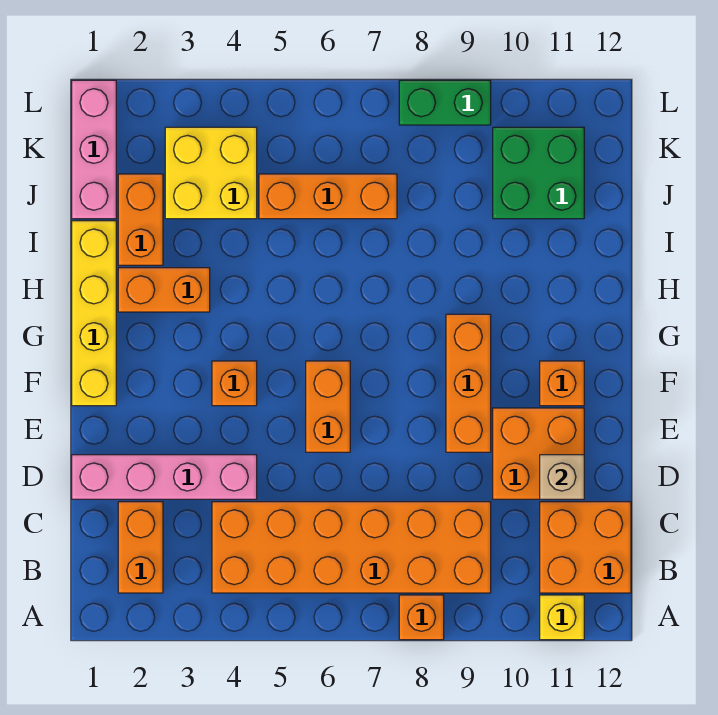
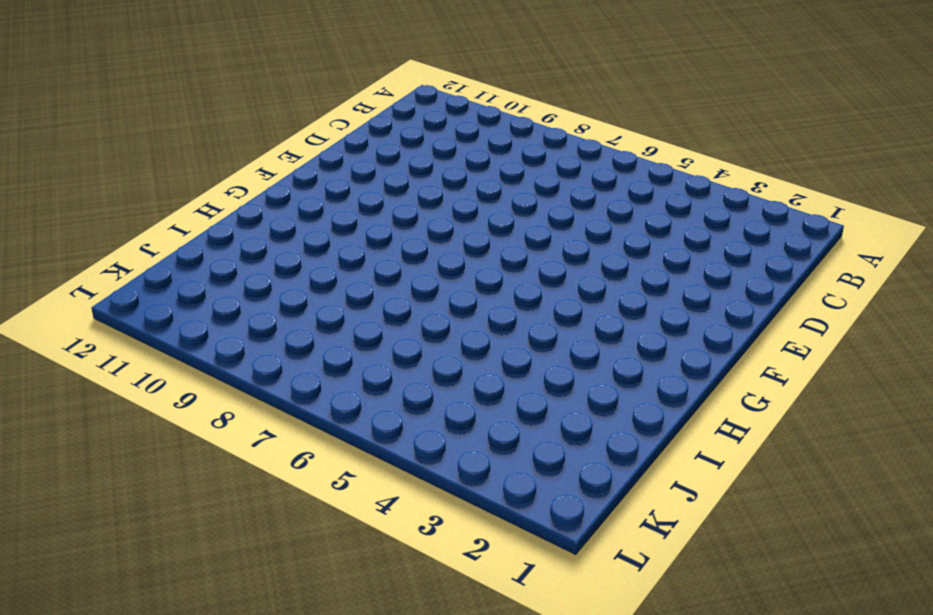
none -> orange 1x1 brick [399,595,444,640]
none -> yellow 1x1 brick [540,595,584,640]
none -> orange 1x2 brick [118,502,163,593]

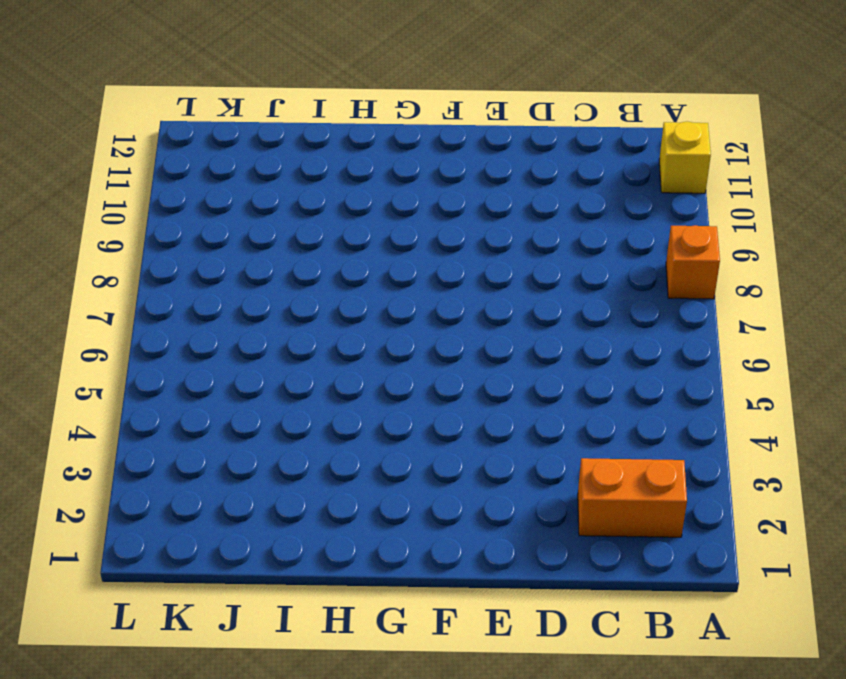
none -> orange 2x6 brick [212,502,491,593]
none -> orange 2x2 brick [540,502,631,593]
none -> pink 1x4 brick [72,455,257,499]

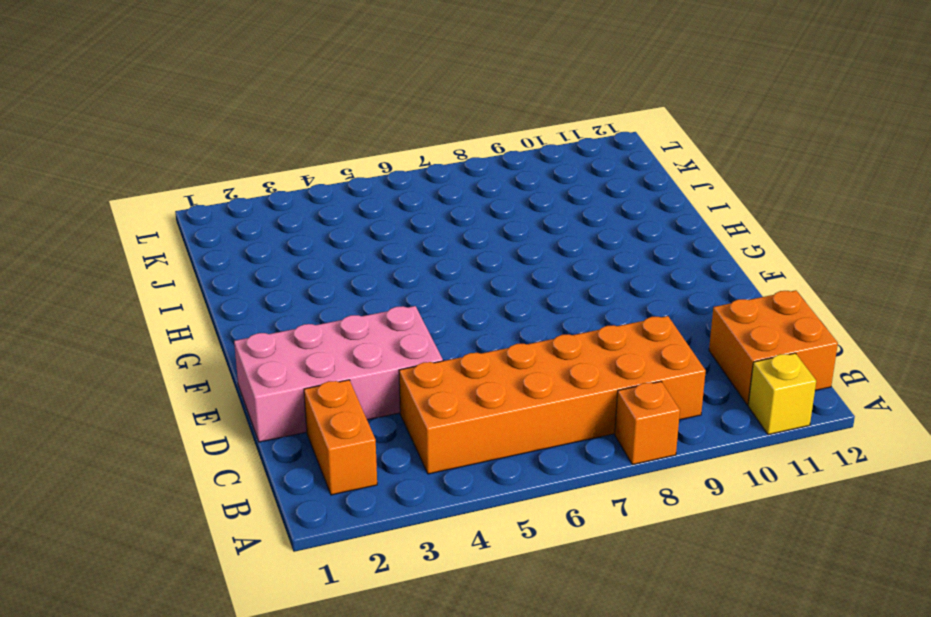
pink 2x4 brick [234,306,443,442] -> pink 1x4 brick [72,455,257,499]
none -> orange 2x2 brick [493,408,584,499]
none -> orange 1x2 brick [306,361,350,452]
none -> orange 1x3 brick [446,314,491,452]

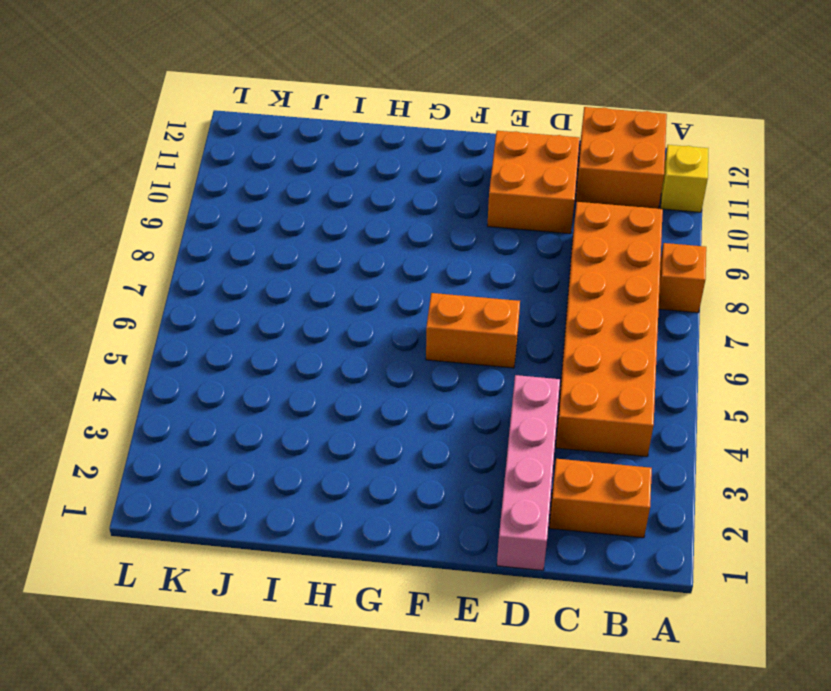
none -> orange 1x3 brick [446,314,491,452]
none -> yellow 1x4 brick [72,221,116,406]
none -> orange 1x1 brick [212,361,257,406]

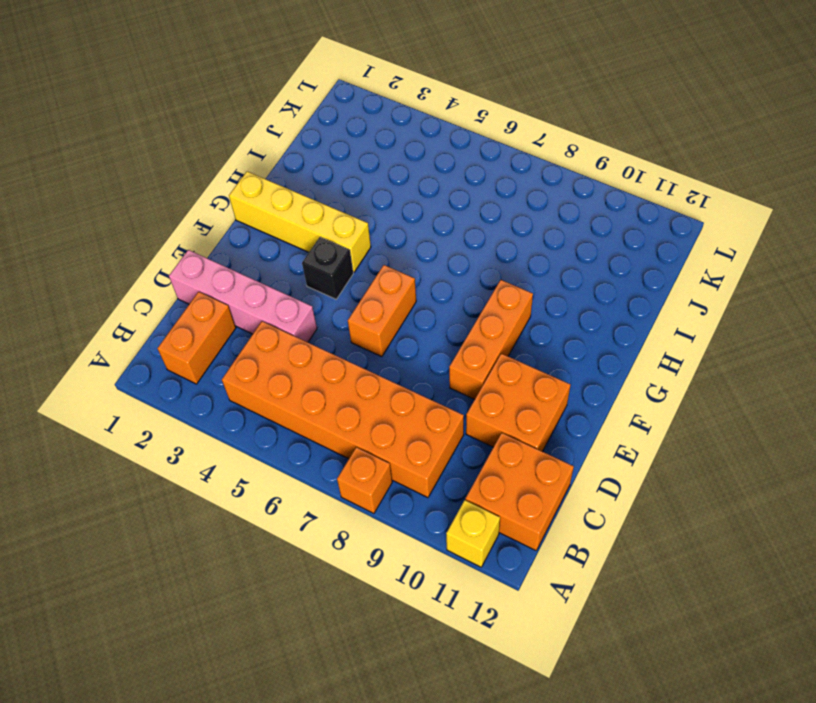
black 1x1 brick [302,237,353,299] -> orange 1x1 brick [212,361,257,406]
yellow 1x4 brick [229,171,371,272] -> yellow 1x4 brick turned to [72,221,116,406]
none -> orange 1x1 brick [540,361,584,406]
none -> orange 1x2 brick [118,268,210,312]
none -> orange 1x2 brick [118,174,163,265]

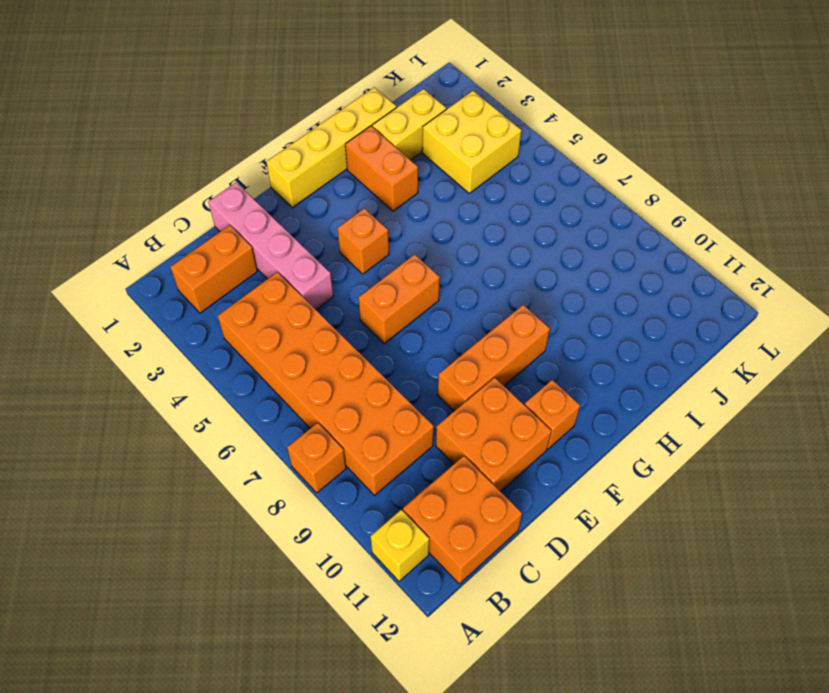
yellow 1x2 brick [372,89,446,160] -> orange 1x2 brick [118,174,163,265]
none -> pink 1x3 brick [72,80,116,219]
none -> orange 1x3 brick [259,174,397,219]
none -> green 2x2 brick [493,127,584,219]

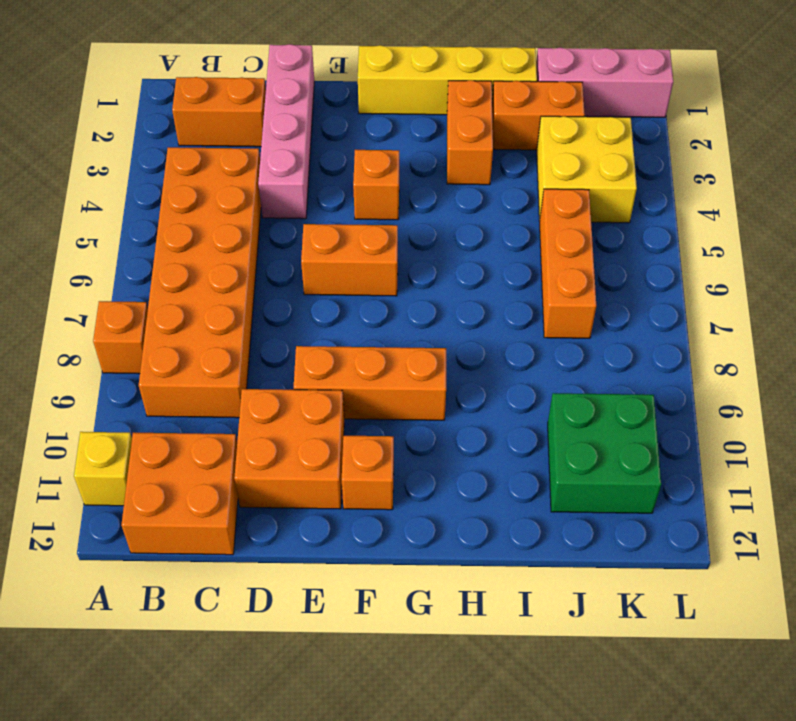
none -> green 1x2 brick [399,80,491,125]
none -> tan 1x1 brick [540,455,584,499]

